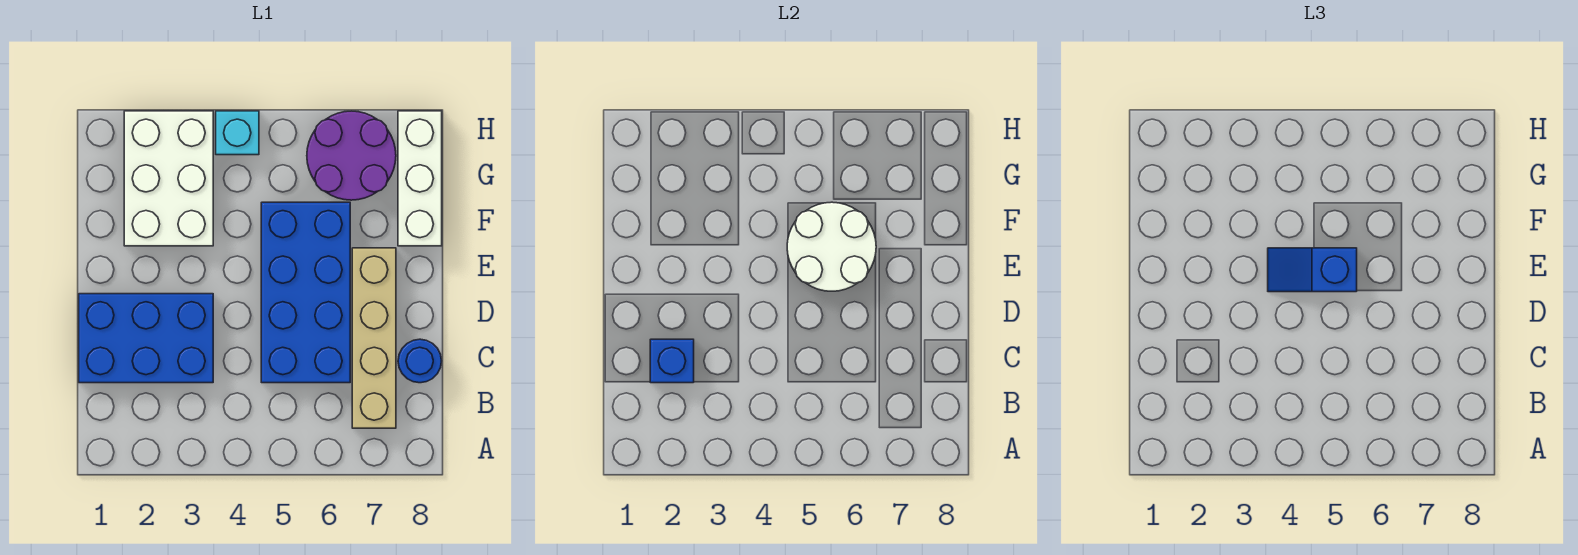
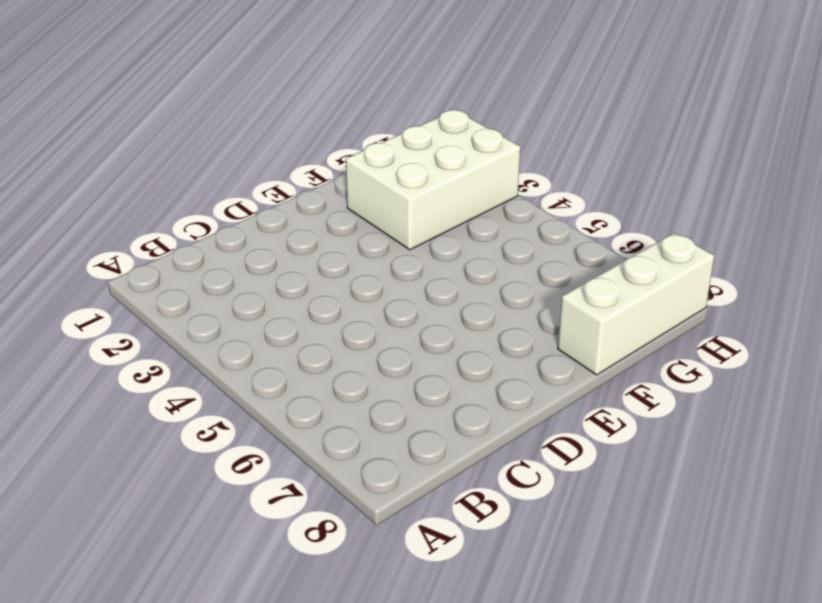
none -> tan 1x4 brick [352,248,396,428]
none -> blue 2x3 brick [79,294,213,383]

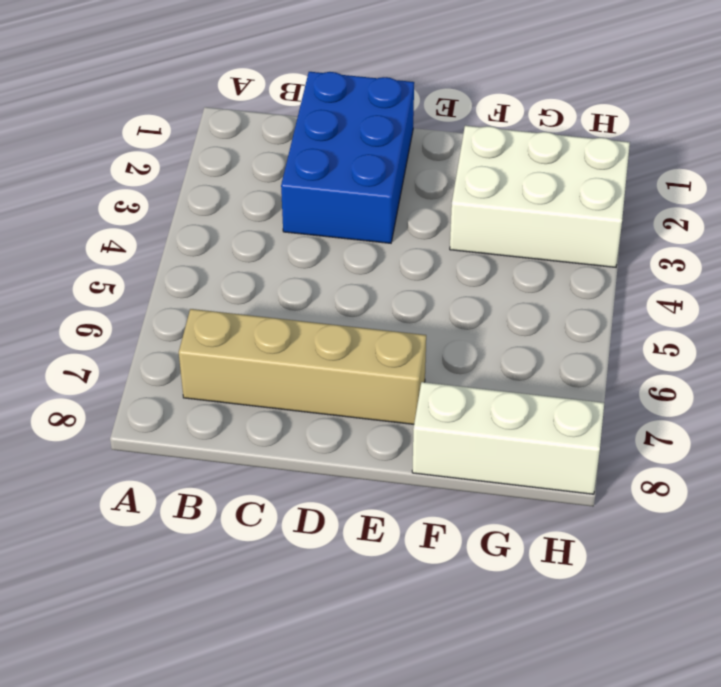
none -> blue 2x4 brick [261,202,350,383]
none -> blue 1x1 round brick [398,339,441,383]

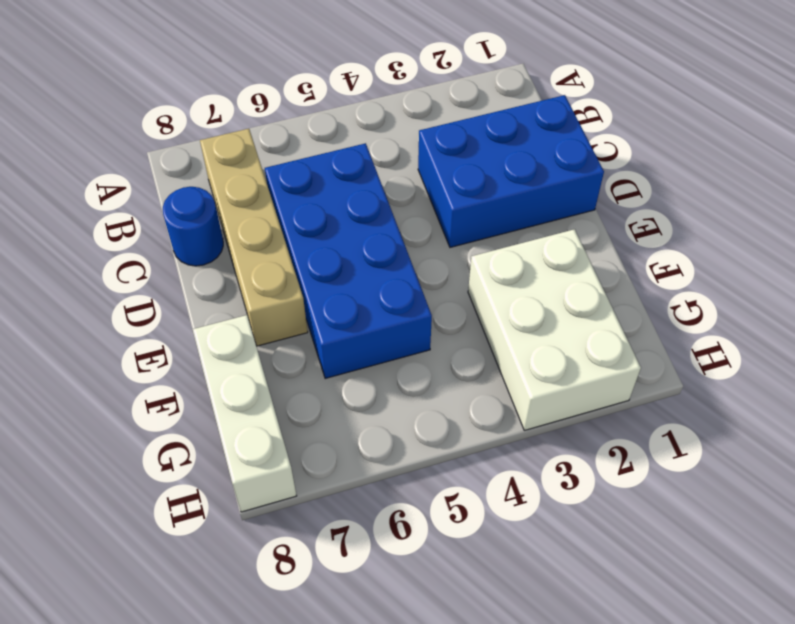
none -> purple 2x2 round brick [307,111,396,200]
none -> cyan 1x1 brick [216,111,259,155]

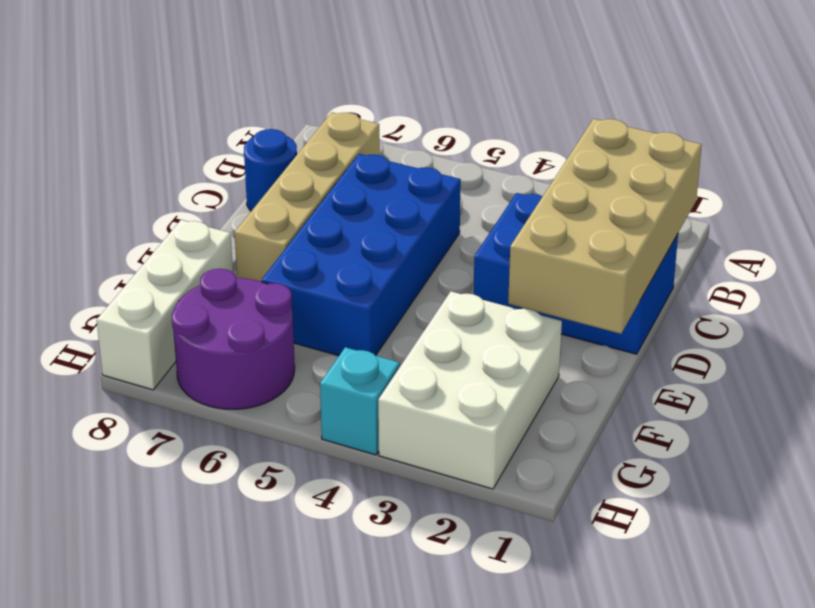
tan 2x4 brick [508,119,702,334] -> blue 1x1 brick [650,339,694,383]
none -> white 2x2 round brick [787,202,876,291]
none -> blue 1x2 slope [1268,248,1357,292]

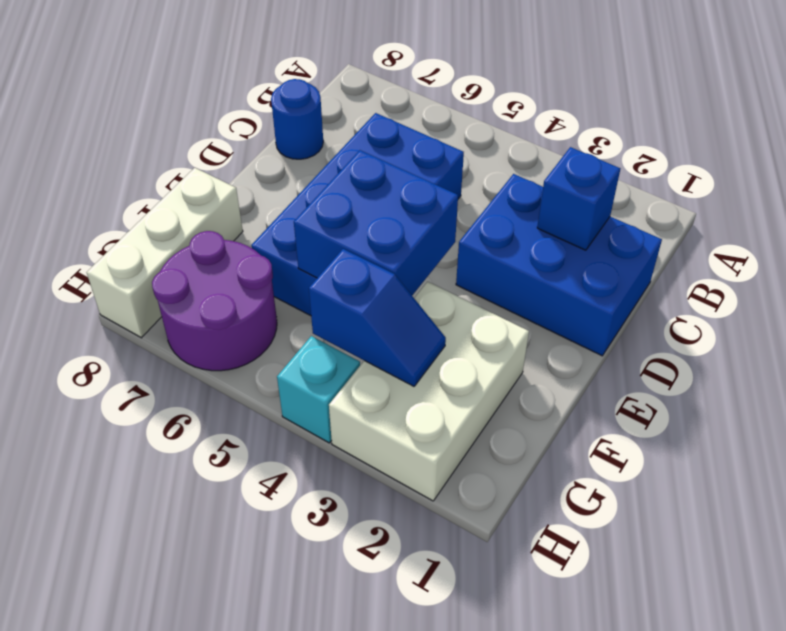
blue 2x2 brick [294,150,458,295] -> white 2x2 round brick [787,202,876,291]
blue 1x2 slope [309,249,446,386] -> blue 1x2 slope moved to [1268,248,1357,292]
none -> tan 1x4 brick [352,248,396,428]

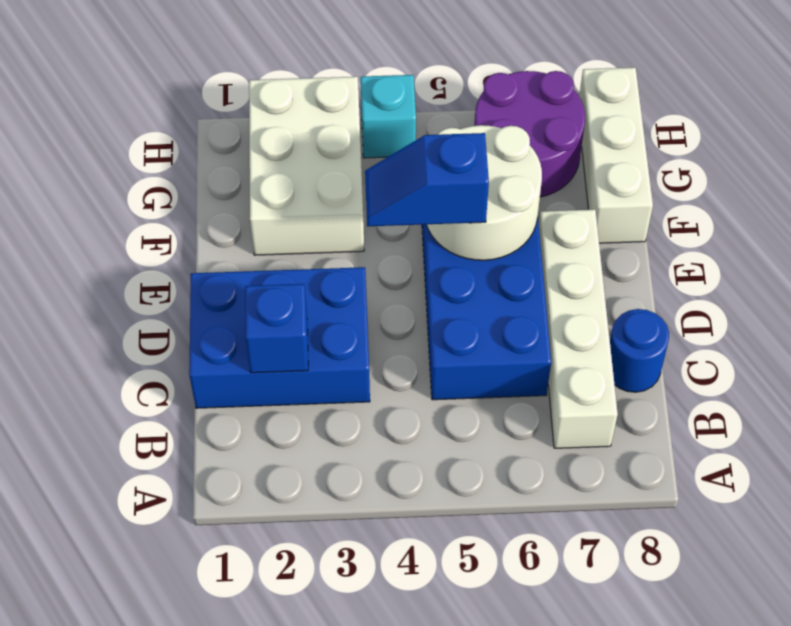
white 1x4 brick [539,210,618,448] -> tan 1x4 brick [352,248,396,428]

